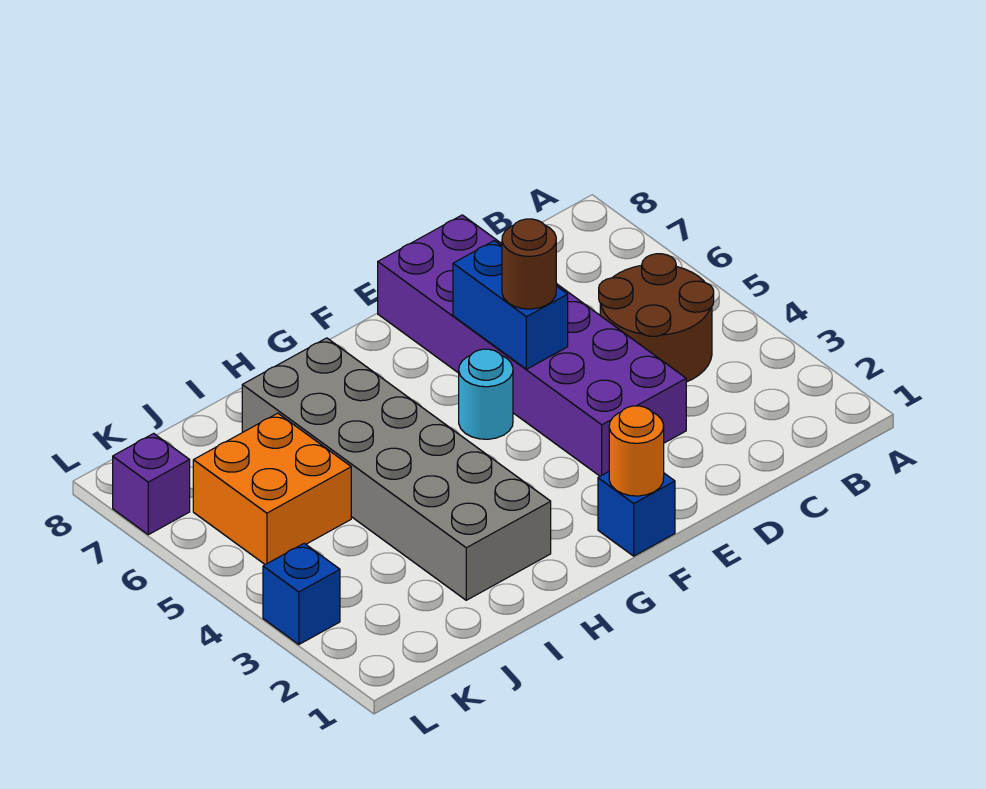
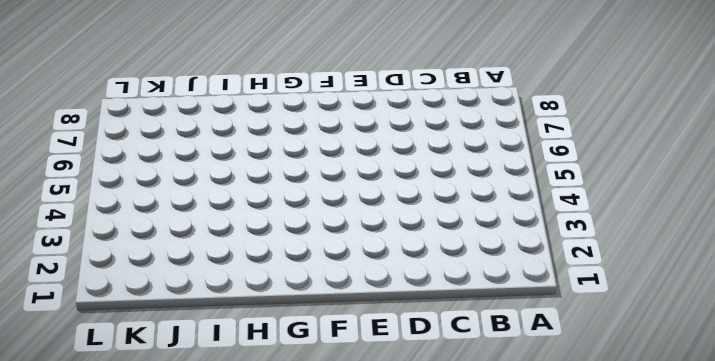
none -> brown 2x2 round brick [599,254,714,382]
none -> purple 2x6 brick [378,215,686,476]

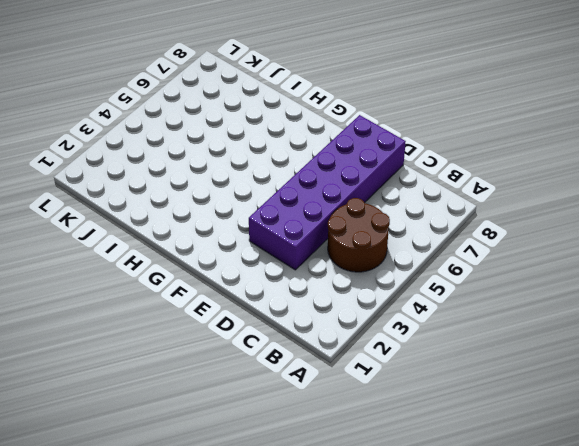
none -> blue 1x1 brick [598,472,675,556]
none -> cyan 1x1 round brick [459,349,513,439]

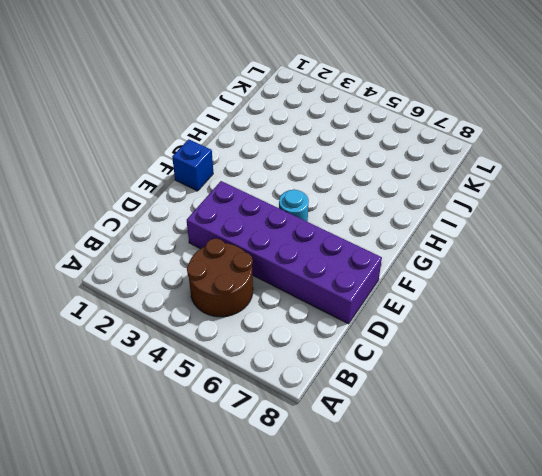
none -> grey 2x6 brick [242,338,551,600]
none -> orange 2x2 brick [193,413,351,565]

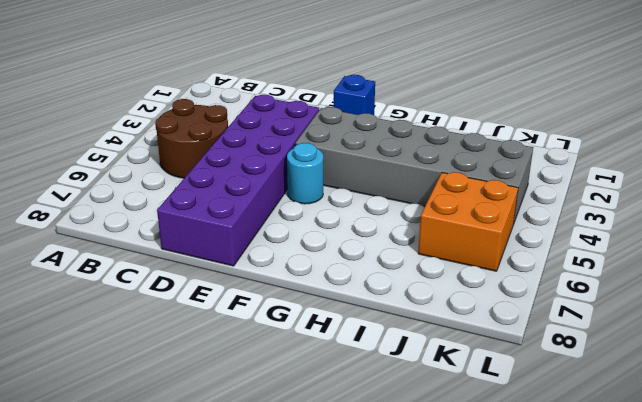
grey 2x6 brick [295,107,533,225] -> grey 2x6 brick turned to [242,338,551,600]
none -> blue 1x1 brick [263,543,340,644]
none -> purple 1x1 brick [113,433,190,535]

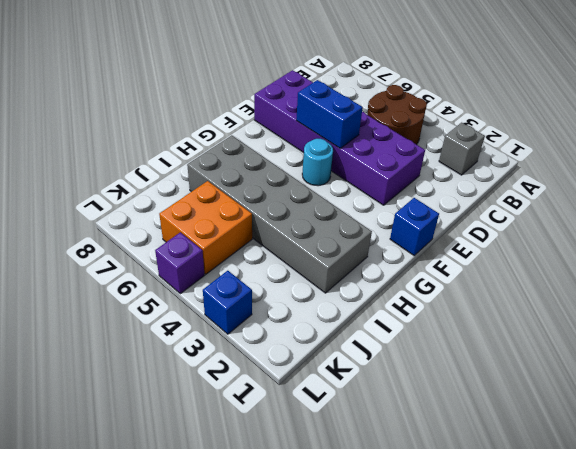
grey 1x1 brick [439,123,485,175] -> none
purple 1x1 brick [155,232,205,294] -> purple 1x1 brick moved to [113,433,190,535]
none -> orange 1x1 round brick [609,406,664,496]
none -> brown 1x1 round brick [502,219,556,309]

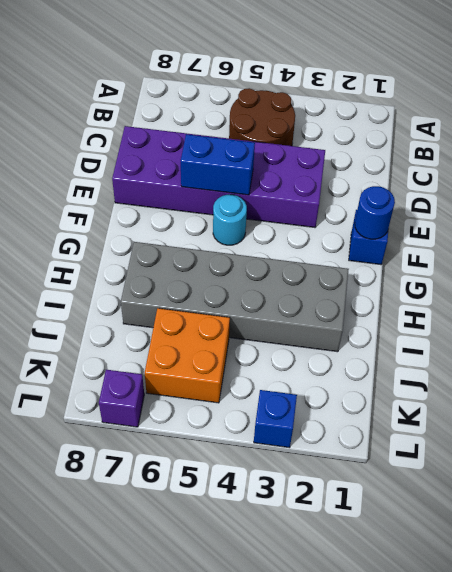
blue 1x1 round brick [355,186,395,239] -> orange 1x1 round brick [609,406,664,496]
none -> brown 1x1 round brick [502,219,556,309]

